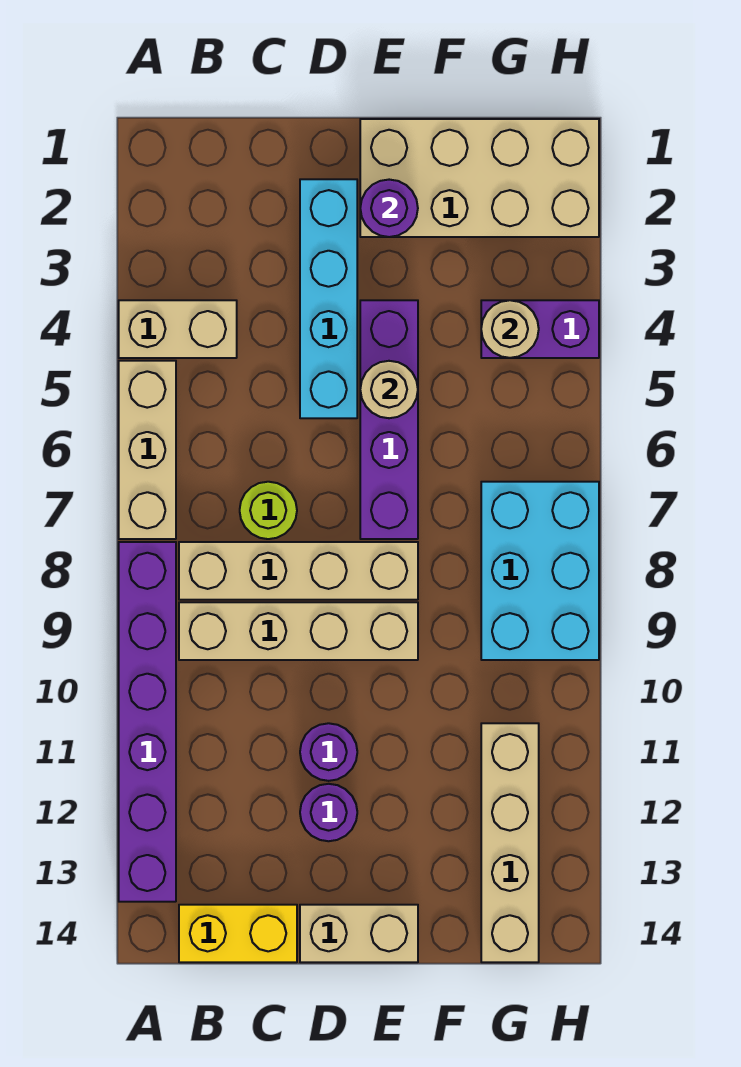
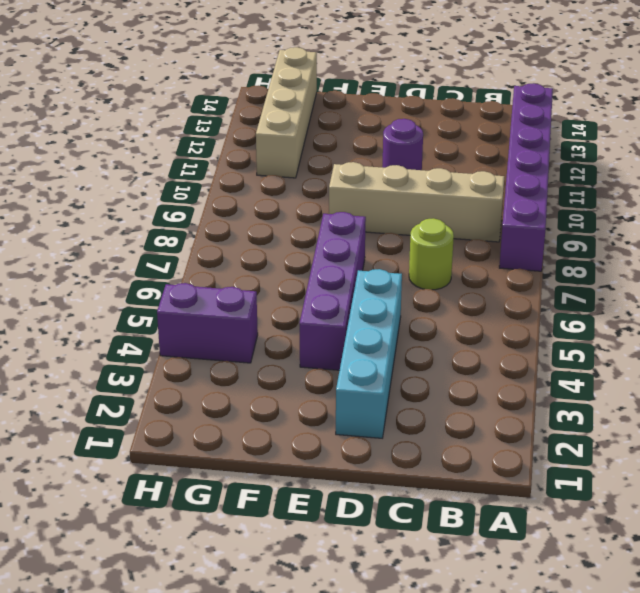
none -> tan 1x2 brick [119,300,237,358]
none -> tan 1x3 brick [119,361,176,539]
none -> tan 1x4 brick [179,542,418,600]

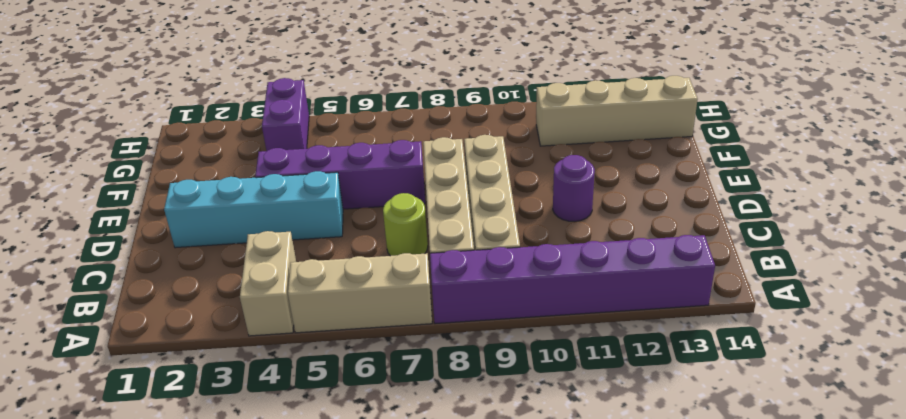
none -> yellow 1x2 brick [179,905,297,962]
none -> purple 1x1 round brick [300,784,357,841]
none -> tan 1x2 brick [300,905,418,962]

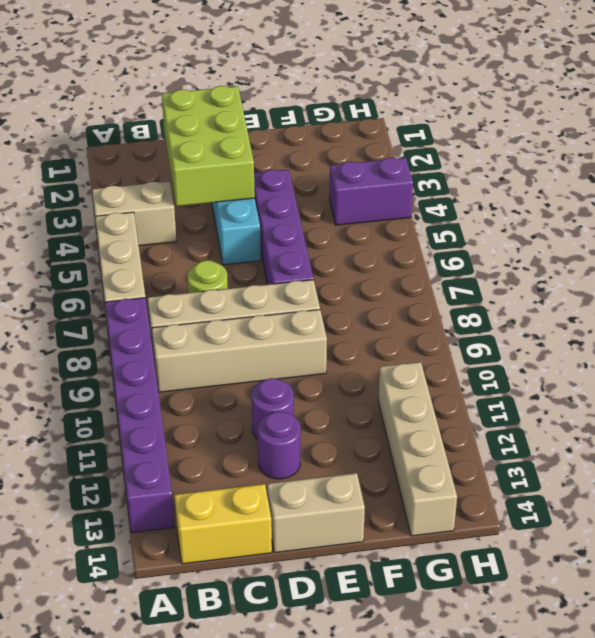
lime 2x3 brick [162,86,255,206] -> none
none -> tan 2x4 brick [360,119,599,237]
none -> cyan 2x3 brick [481,482,599,660]
none -> purple 1x1 round brick [360,180,418,237]

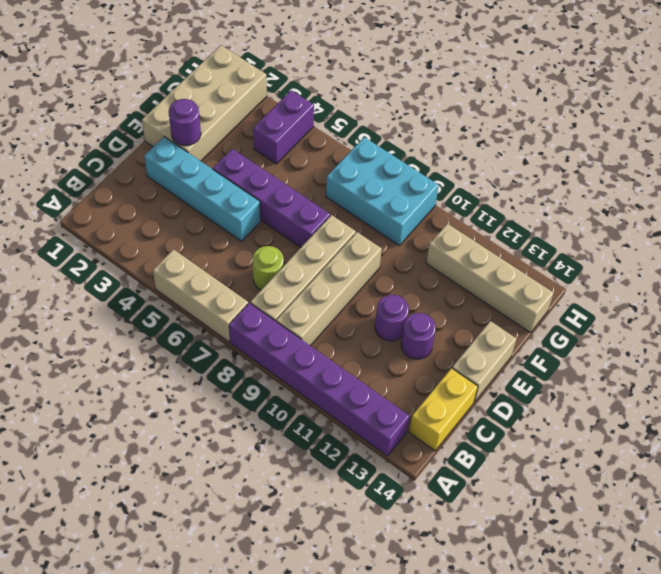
none -> tan 1x2 brick [119,300,237,358]
none -> tan 1x1 round brick [360,361,418,418]
none -> tan 1x1 round brick [481,300,539,358]

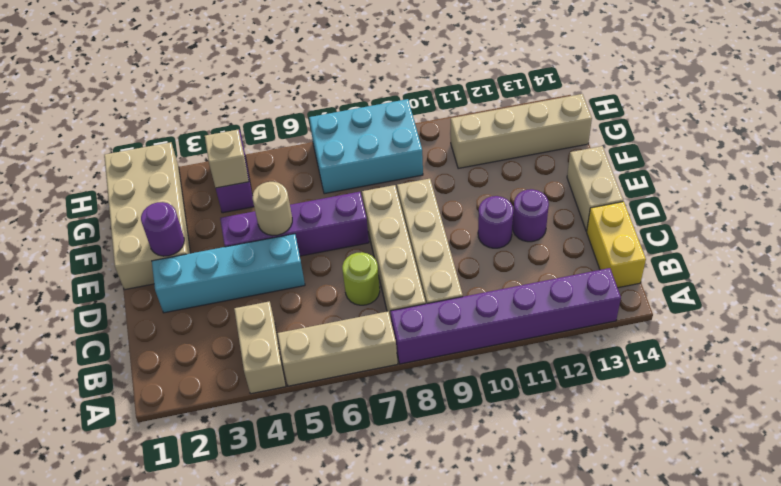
tan 1x1 brick [205,130,249,188] -> tan 1x1 round brick [481,300,539,358]

